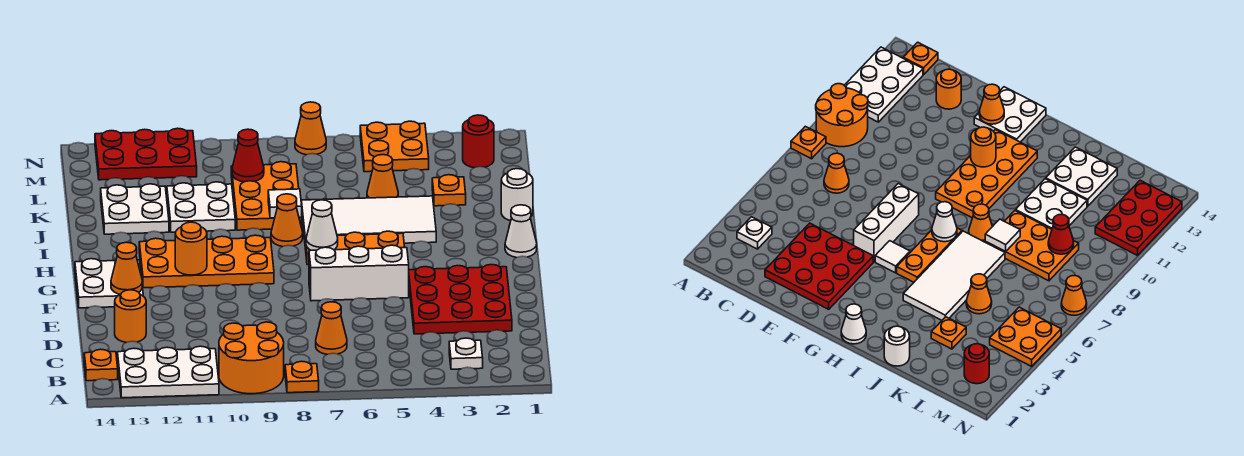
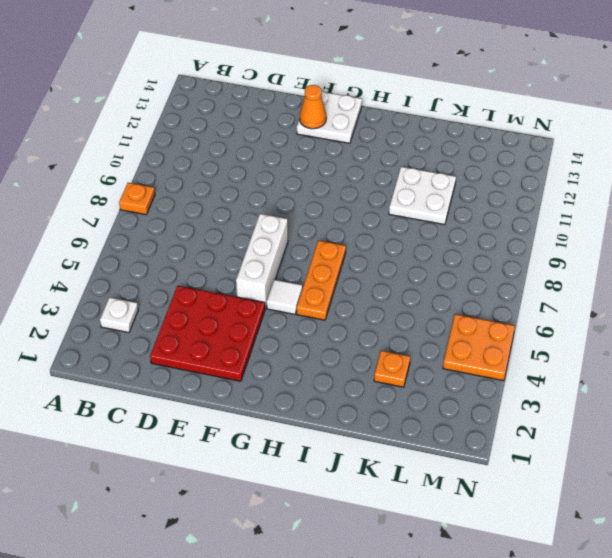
none -> orange 2x2 round brick [219,322,284,394]
none -> white 2x3 plate [118,346,219,398]
none -> orange 1x1 plate [84,349,118,381]
none -> orange 1x1 cone [316,302,347,354]

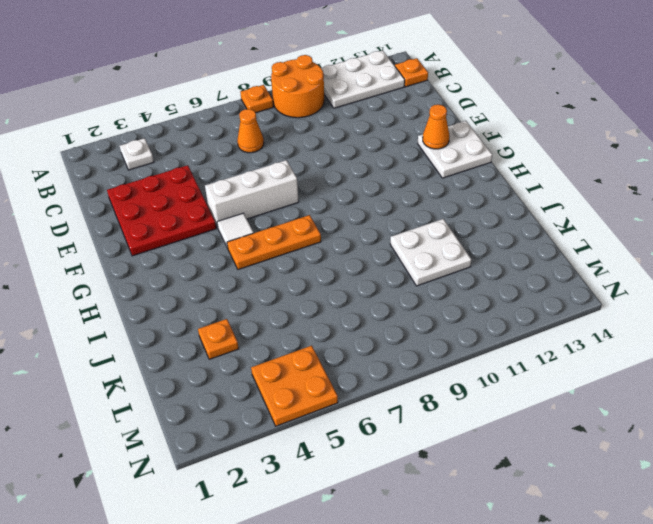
none -> orange 1x1 round brick [115,290,146,342]
none -> orange 2x4 plate [139,235,274,288]
none -> white 1x1 cone [505,205,537,258]
none -> white 2x4 tile [301,196,436,243]

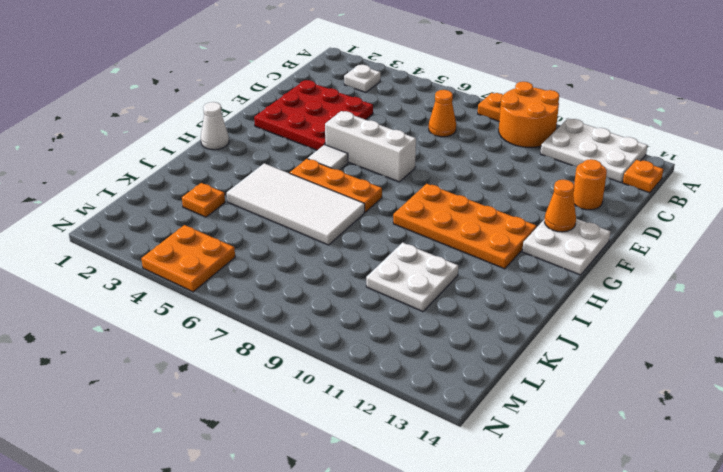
none -> orange 1x1 cone [271,194,303,247]
none -> white 1x1 round brick [501,169,533,221]
none -> orange 2x3 plate [231,162,302,230]
none -> white 2x2 plate [101,184,169,234]

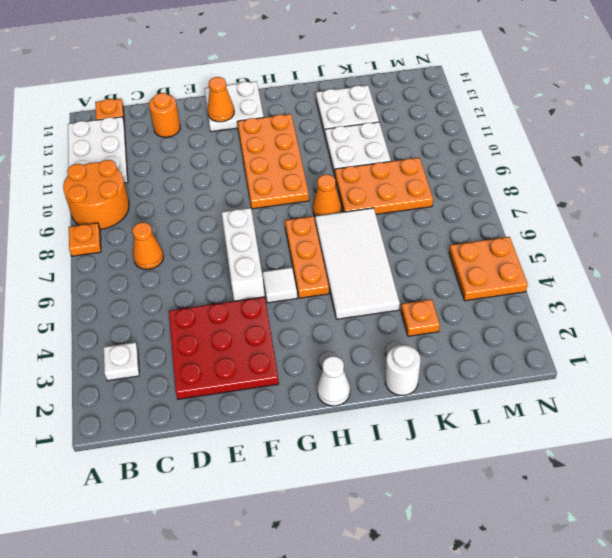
none -> orange 1x1 cone [367,155,398,198]
none -> red 1x1 round brick [463,115,494,168]
none -> red 2x3 plate [95,128,197,180]
none -> orange 1x1 cone [295,102,326,155]

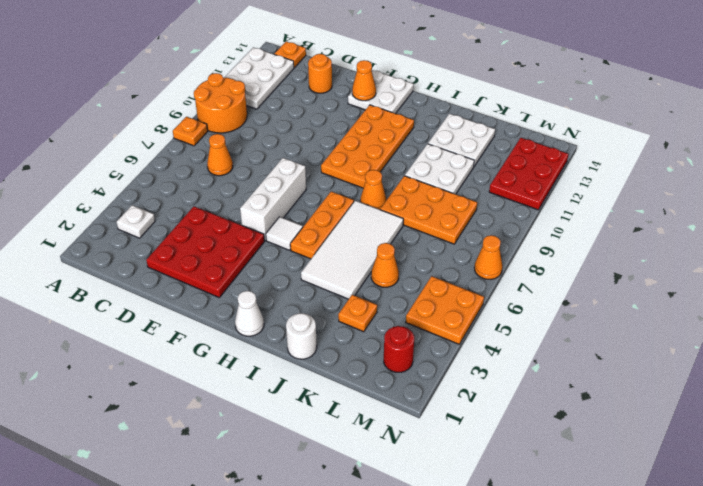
none -> orange 1x1 round brick [175,222,207,275]
none -> white 1x1 cone [306,200,338,250]
none -> white 1x1 tile [268,189,302,218]
none -> red 1x1 cone [232,129,264,182]

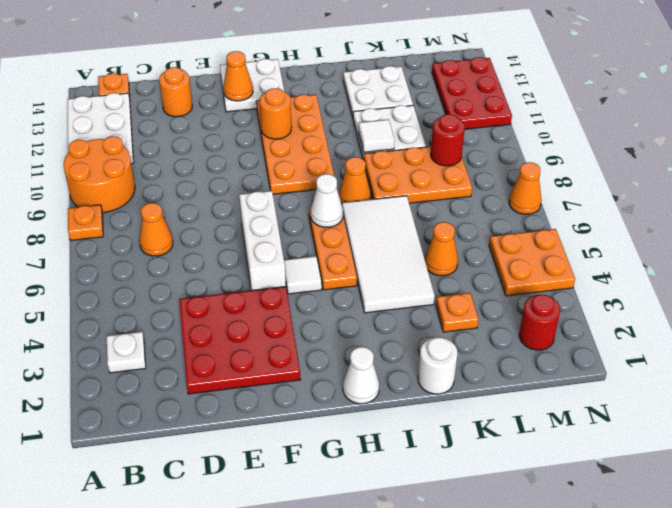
white 1x1 tile [359,119,395,152] -> white 1x1 tile moved to [268,189,302,218]
red 1x1 round brick [431,114,465,166] -> red 1x1 cone [232,129,264,182]

